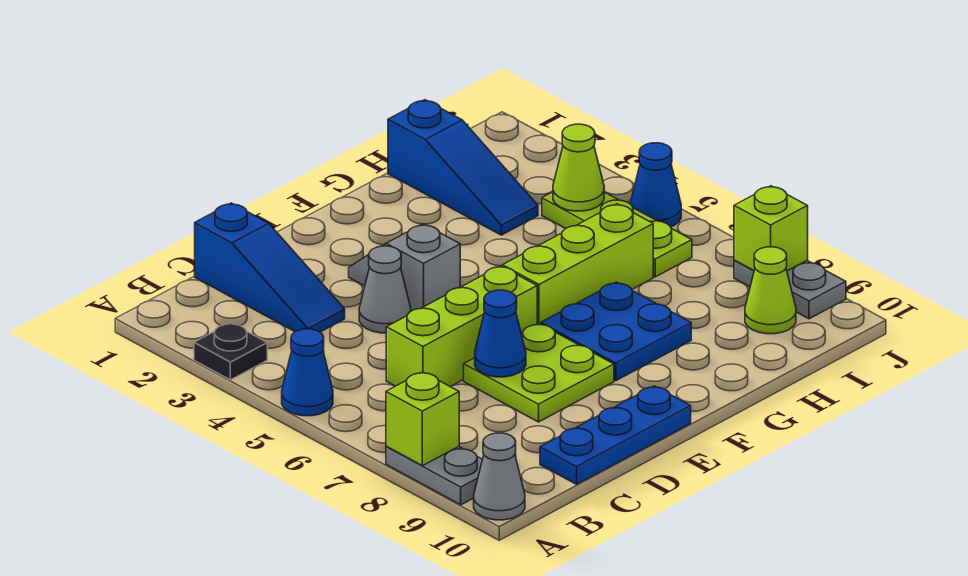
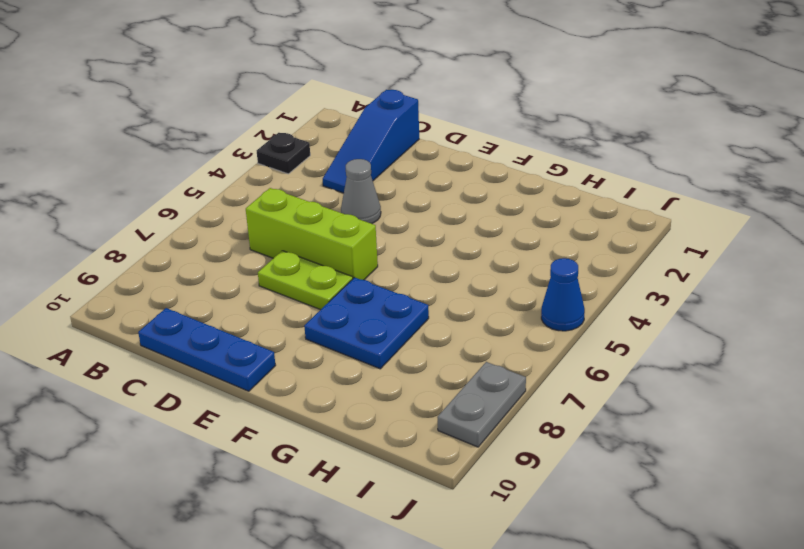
lime 1x2 plate [258,251,353,310] -> lime 2x2 plate [464,324,614,422]
none -> blue 1x1 cone [282,329,333,416]
none -> grey 1x2 plate [386,446,483,505]
none -> grey 1x1 cone [474,433,525,520]

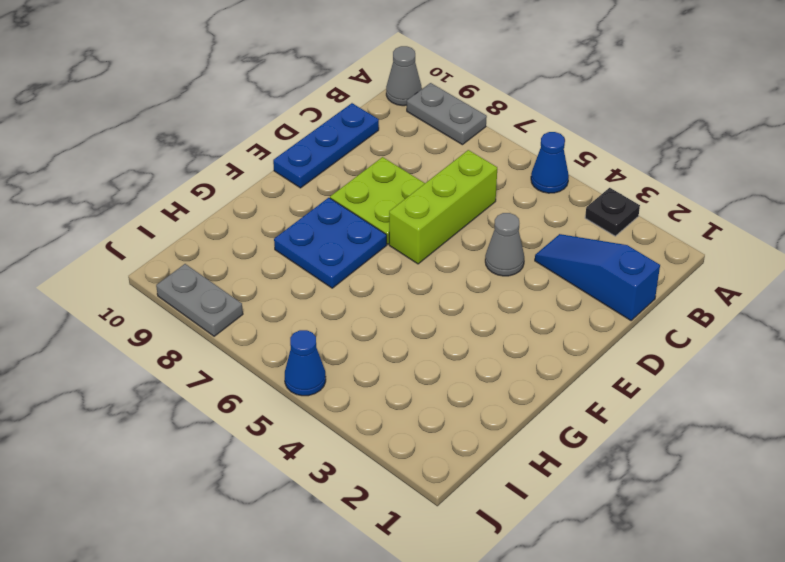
none -> grey 1x2 slope [349,224,460,311]
none -> lime 1x3 brick [503,204,653,324]
none -> blue 1x3 slope [388,100,538,235]

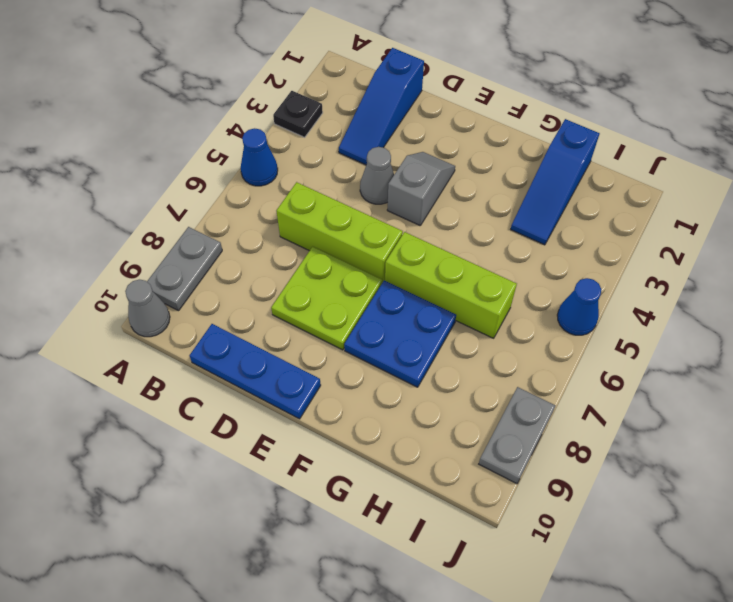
none -> lime 1x3 plate [542,192,692,277]
none -> lime 1x1 cone [745,247,796,334]
none -> lime 1x1 brick [386,372,459,466]

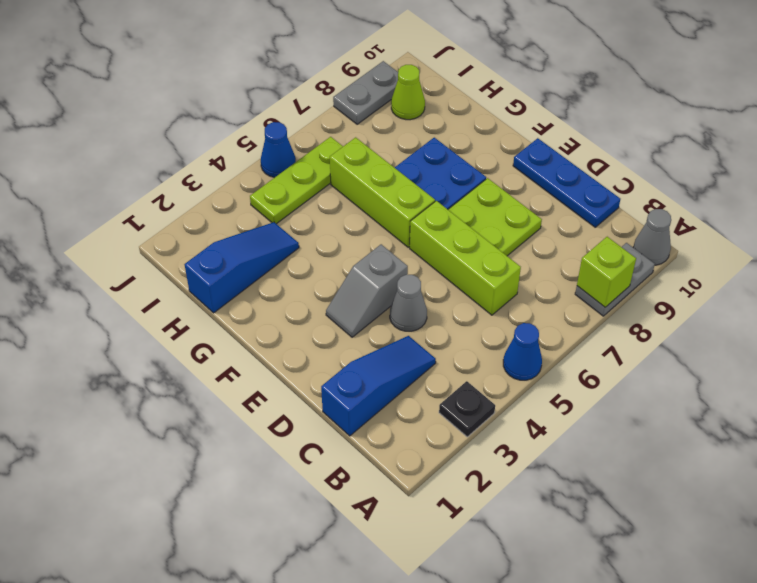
none -> blue 1x1 cone [475,290,526,377]
none -> lime 1x1 cone [553,124,604,211]
none -> lime 1x1 brick [734,186,808,271]

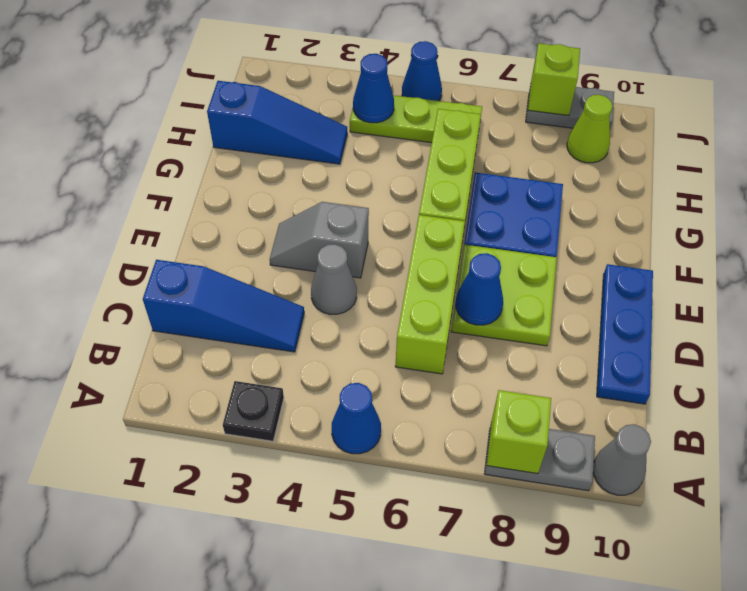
blue 1x1 cone [353,54,394,123] -> lime 1x1 cone [553,124,604,211]

